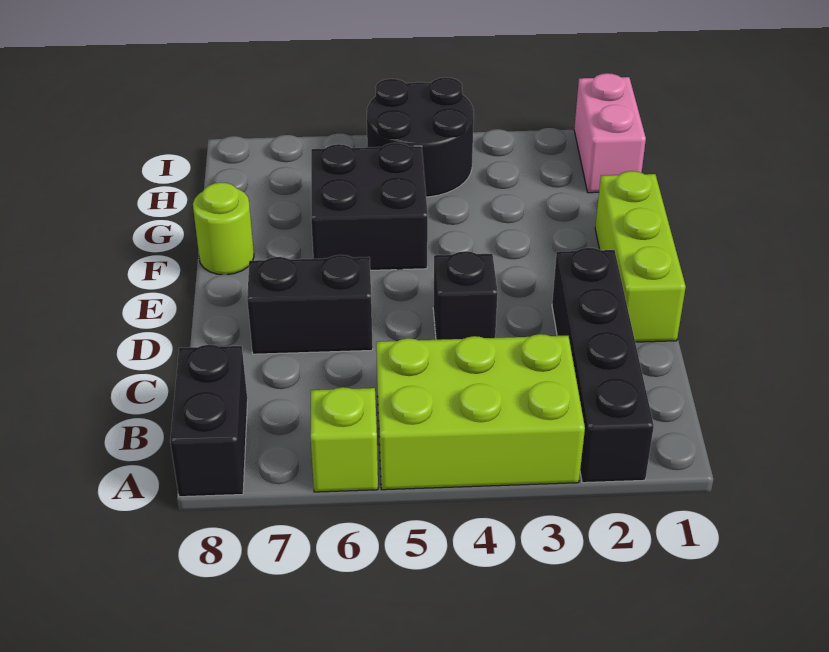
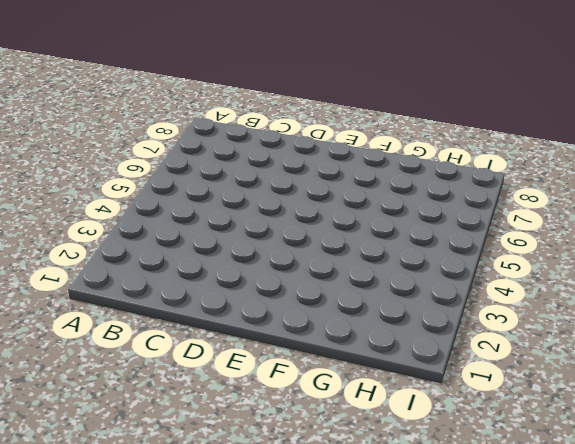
none -> black 1x4 brick [552,248,654,483]
none -> lime 2x3 brick [376,334,585,490]

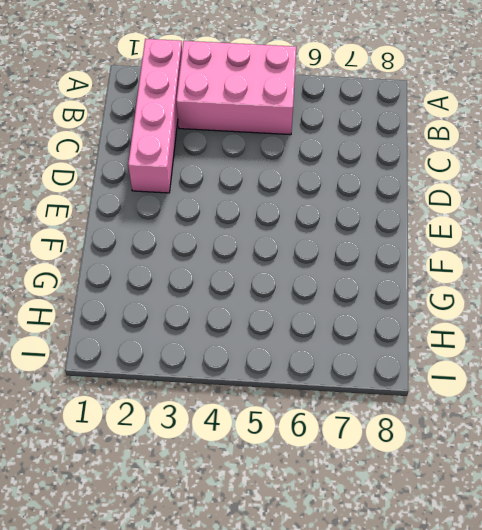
pink 1x4 brick [128,39,182,193] -> black 1x4 brick [552,248,654,483]
pink 2x3 brick [176,41,296,135] -> lime 2x3 brick [376,334,585,490]
none -> lime 1x1 brick [310,387,378,492]
none -> black 1x2 brick [170,345,248,497]

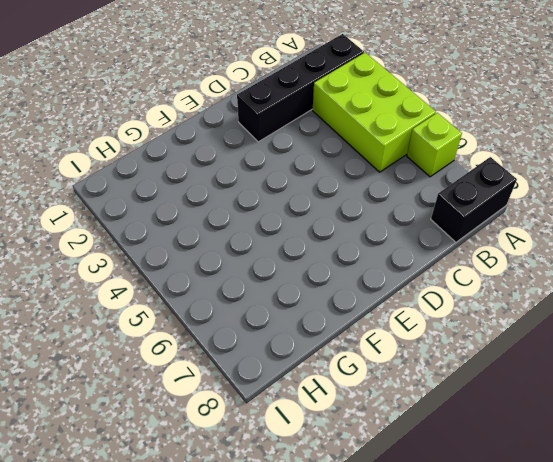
none -> lime 1x3 brick [595,171,686,342]
none -> black 1x1 brick [433,251,498,340]

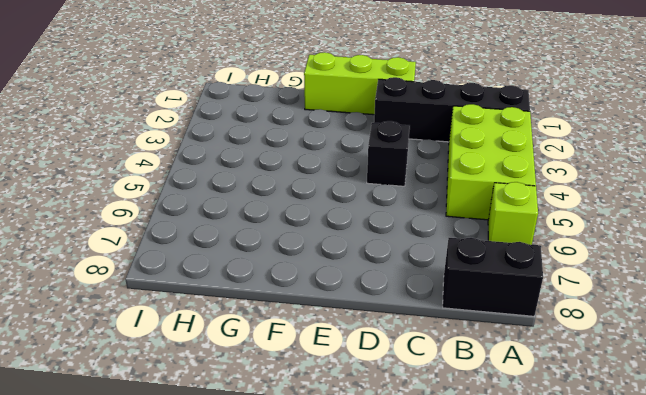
none -> black 1x2 brick [247,255,373,354]
none -> black 2x2 brick [311,143,428,270]

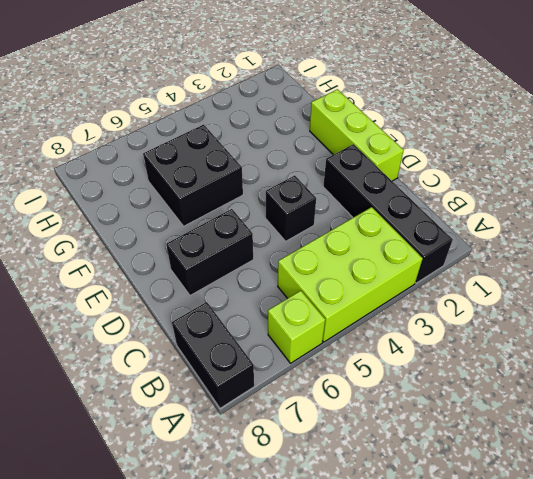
none -> lime 1x1 round brick [193,182,254,275]
none -> pink 1x2 brick [574,73,646,193]

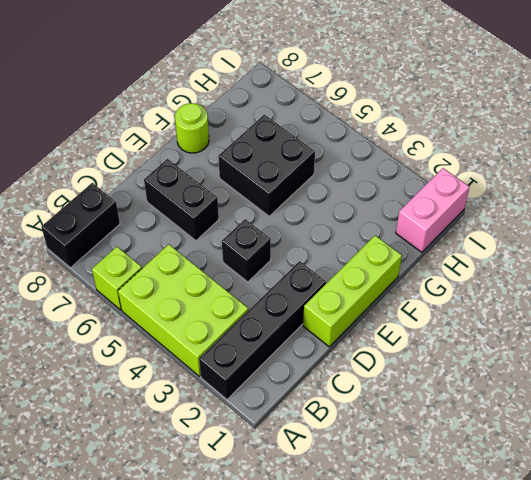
none -> black 2x2 round brick [367,77,474,197]

